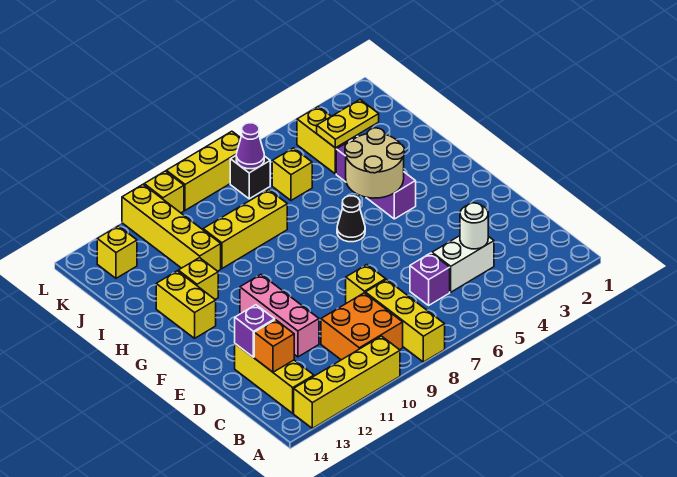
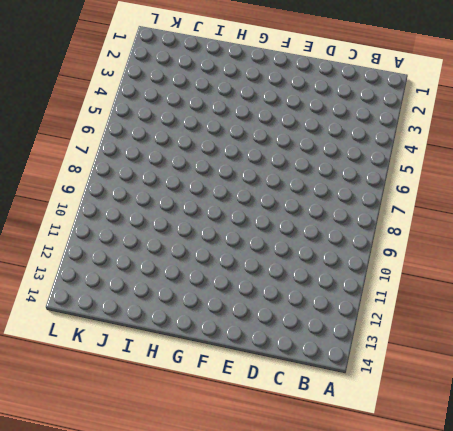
none -> yellow 1x3 brick [365,280,445,362]
none -> yellow 1x4 brick [294,336,400,428]
none -> orange 2x2 brick [321,293,403,360]

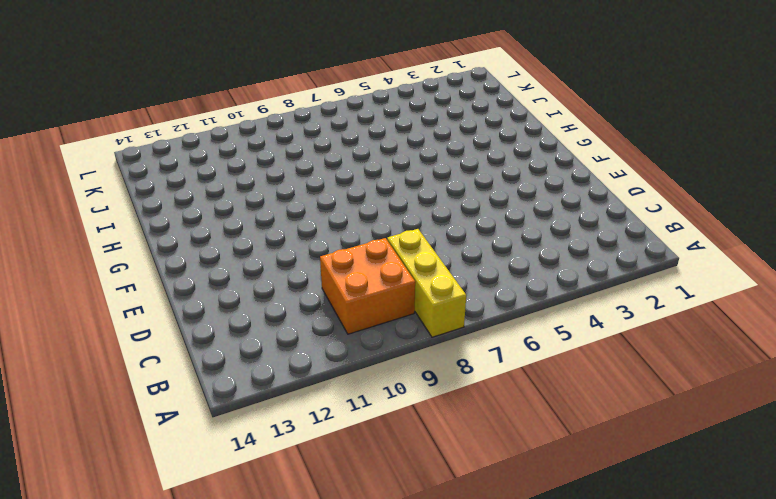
none -> yellow 1x4 brick [294,336,400,428]
none -> yellow 1x3 brick [235,344,314,413]
none -> white 1x2 brick [432,236,494,292]

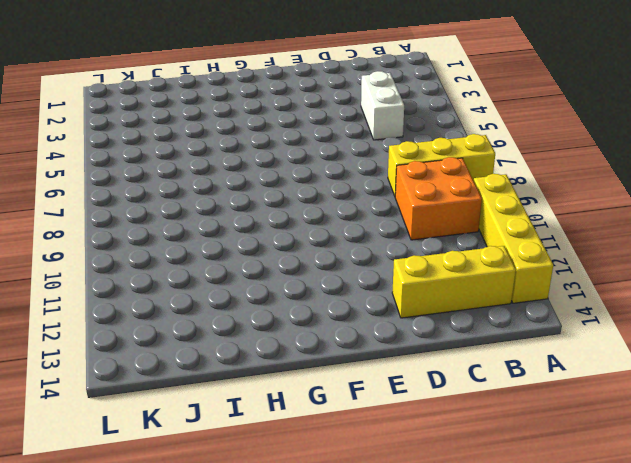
none -> purple 1x1 brick [410,253,450,305]
none -> yellow 1x1 brick [346,265,386,303]
none -> pink 1x3 brick [240,275,319,357]

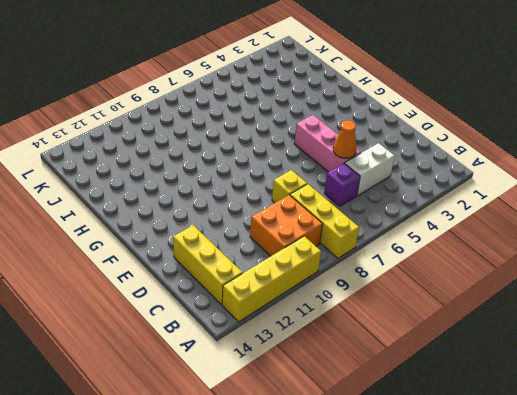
pink 1x3 brick [294,115,361,172] -> pink 1x3 brick moved to [240,275,319,357]
orange 1x1 cone [333,121,356,158] -> none
none -> purple 1x3 brick [336,137,416,219]
none -> black 1x1 cone [337,196,365,242]
none -> yellow 1x2 brick [156,271,216,338]

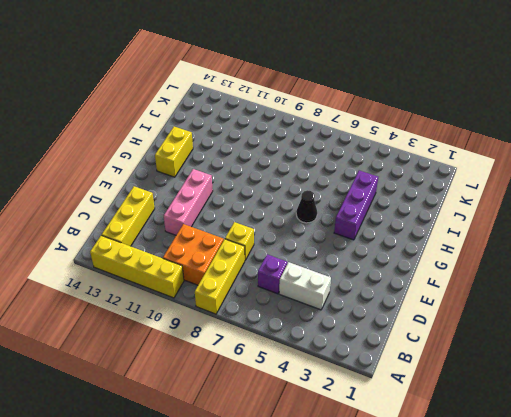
none -> yellow 1x1 brick [178,258,218,299]
none -> yellow 1x3 brick [203,190,287,269]
none -> yellow 1x4 brick [122,184,221,271]

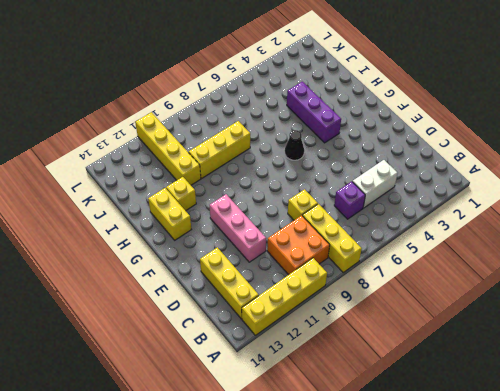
none -> yellow 1x2 brick [297,107,357,174]
none -> yellow 1x1 brick [272,148,312,200]
none -> black 1x1 brick [230,156,270,199]

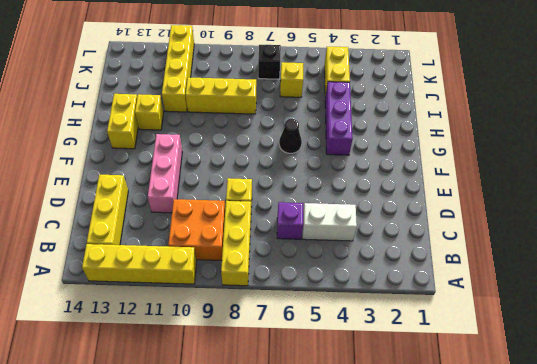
none -> yellow 1x1 brick [97,226,137,278]
none -> yellow 1x3 brick [166,131,241,210]
none -> yellow 1x1 brick [144,171,184,213]

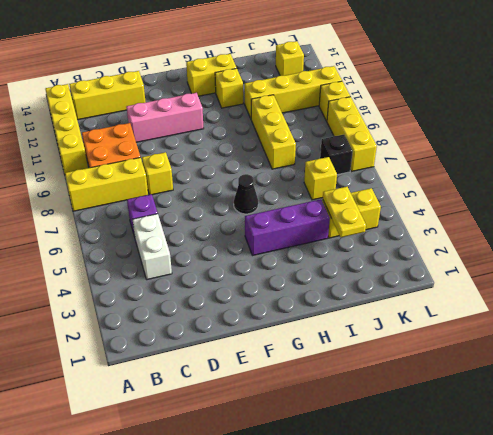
none -> white 1x1 round brick [460,203,488,249]
none -> orange 1x1 brick [254,320,294,372]
none -> purple 1x1 brick [235,305,275,357]

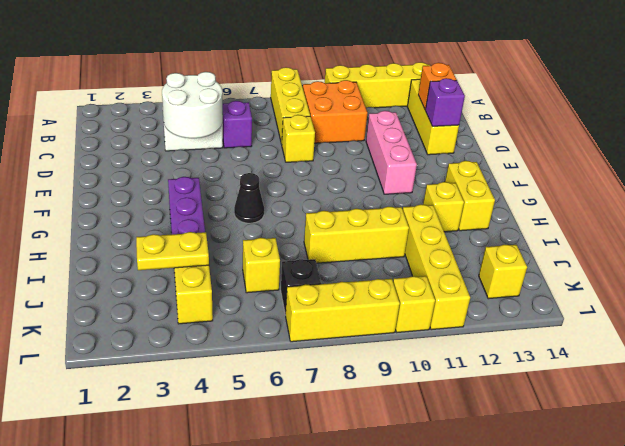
white 2x2 round brick [162,72,223,138] -> white 1x1 round brick [460,203,488,249]
none -> tan 2x2 round brick [345,128,404,198]
none -> purple 1x1 cone [236,123,264,169]

